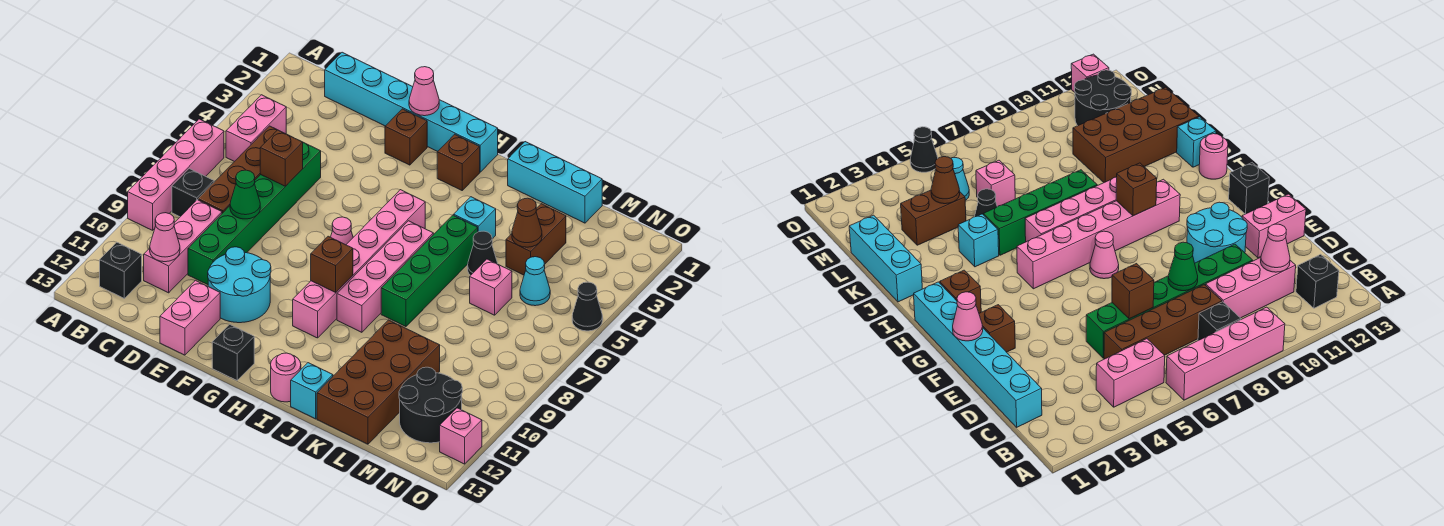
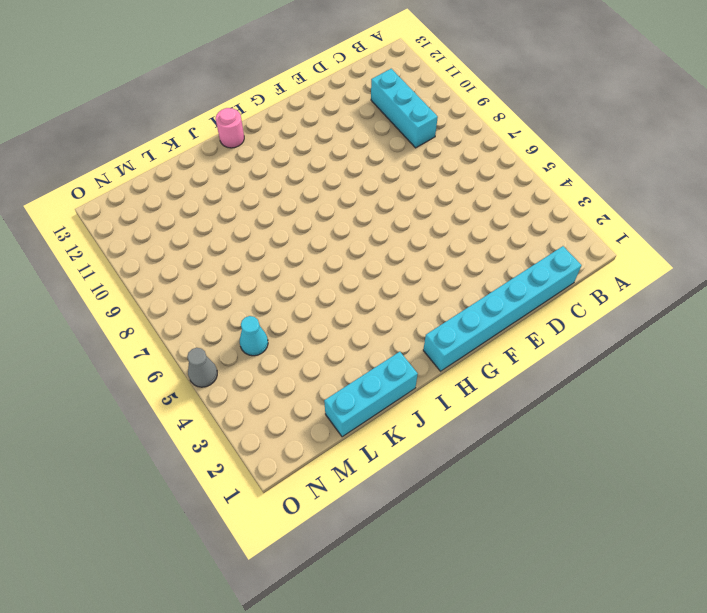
cyan 1x3 brick [371,69,438,148] -> pink 1x3 brick [144,200,222,293]
grey 1x1 cone [187,348,217,387] -> black 1x1 cone [572,282,603,331]
none -> pink 1x4 brick [128,119,224,230]
none -> pink 1x2 brick [226,95,286,162]
none -> black 1x1 brick [172,169,214,217]
none -> black 1x1 brick [100,242,142,298]

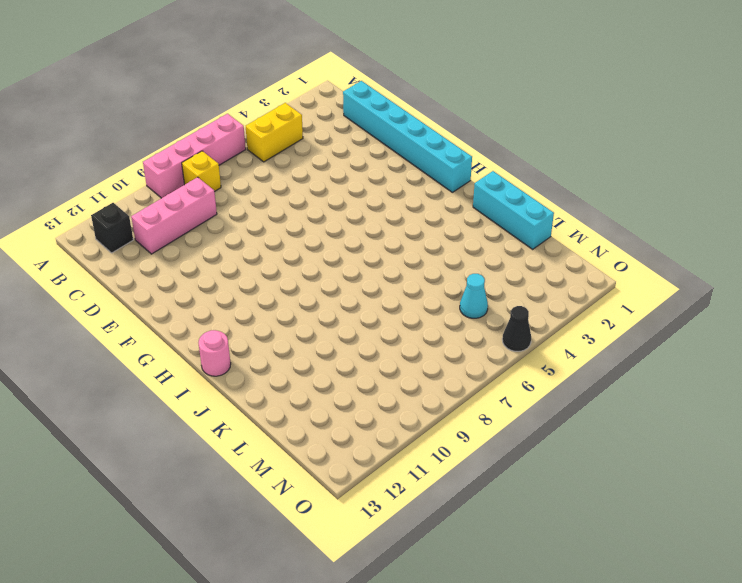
yellow 1x2 brick [246,103,303,162] -> pink 1x2 brick [226,95,286,162]
yellow 1x1 brick [182,151,221,192] -> black 1x1 brick [172,169,214,217]
none -> brown 1x4 brick [198,126,277,213]
none -> green 1x6 brick [188,143,321,285]
none -> cyan 2x2 round brick [208,247,271,323]
none -> pink 1x2 brick [160,280,220,355]

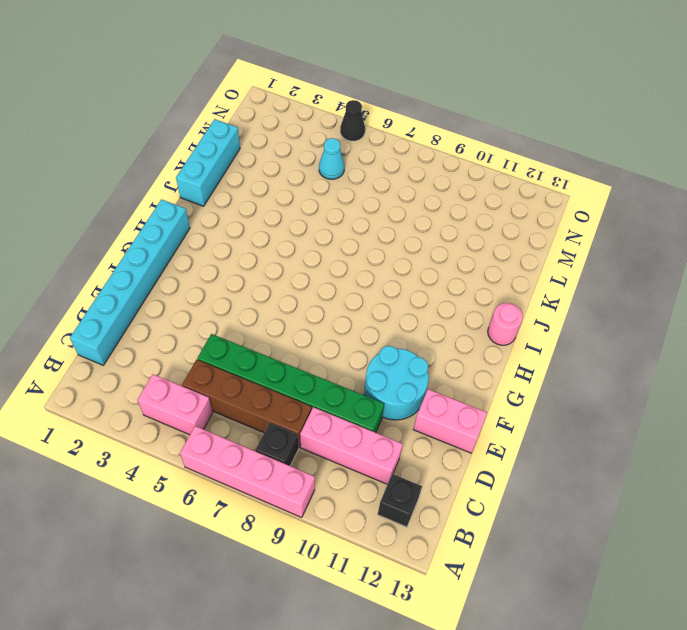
none -> brown 1x1 brick [385,109,427,165]
none -> pink 1x1 cone [331,217,353,245]
none -> black 1x1 brick [212,324,254,380]
none -> brown 1x1 brick [437,134,480,190]

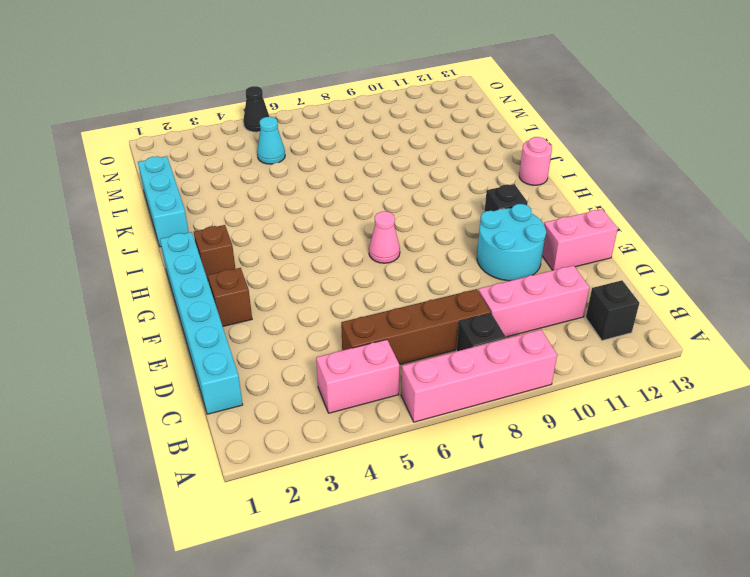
black 1x1 brick [484,184,528,212] -> black 1x1 brick moved to [212,324,254,380]
none -> green 1x6 brick [188,143,321,285]
none -> pink 1x6 brick [293,190,425,338]
none -> pink 1x4 brick [337,221,433,332]
none -> cyan 1x1 brick [454,197,496,239]

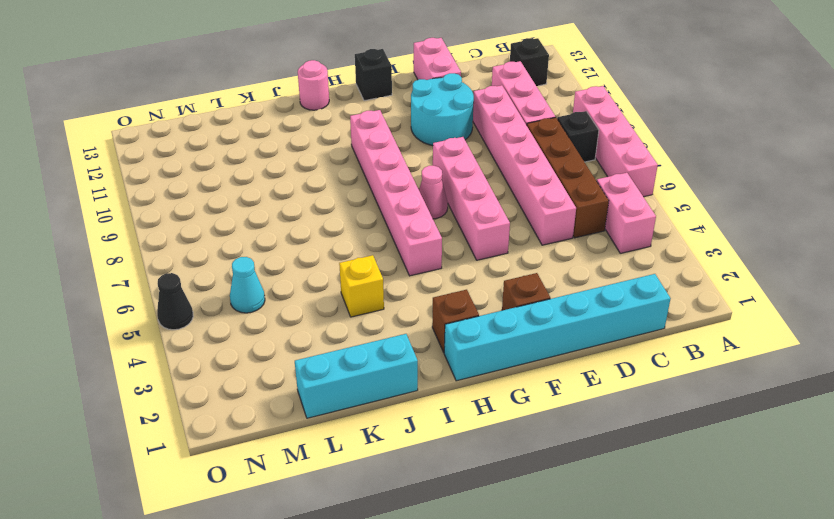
pink 1x6 brick [473,85,576,245] -> green 1x6 brick [188,143,321,285]
pink 1x4 brick [433,137,510,260] -> pink 1x4 brick moved to [337,221,433,332]
yellow 1x1 brick [339,255,384,317] -> cyan 1x1 brick [454,197,496,239]
none -> green 1x4 brick [381,215,478,327]
none -> cyan 1x1 brick [291,363,333,419]
none -> black 1x1 cone [468,231,498,276]
none -> brown 2x4 brick [317,320,440,444]

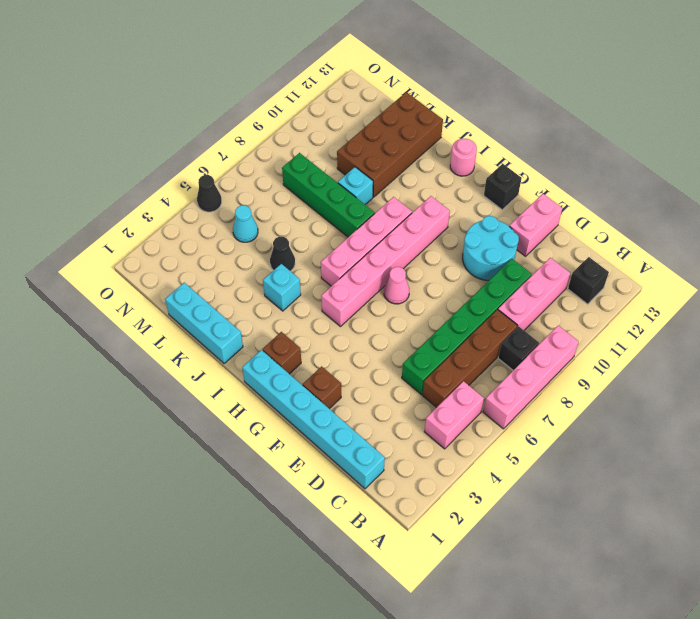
green 1x4 brick [282,153,375,237] -> green 1x4 brick turned to [381,215,478,327]
cyan 1x1 brick [338,167,373,205] -> cyan 1x1 brick moved to [291,363,333,419]
none -> brown 1x2 brick [506,204,566,275]
none -> pink 1x1 brick [470,259,512,315]
none -> black 2x2 round brick [399,367,462,443]
none -> pink 1x1 brick [440,408,482,464]

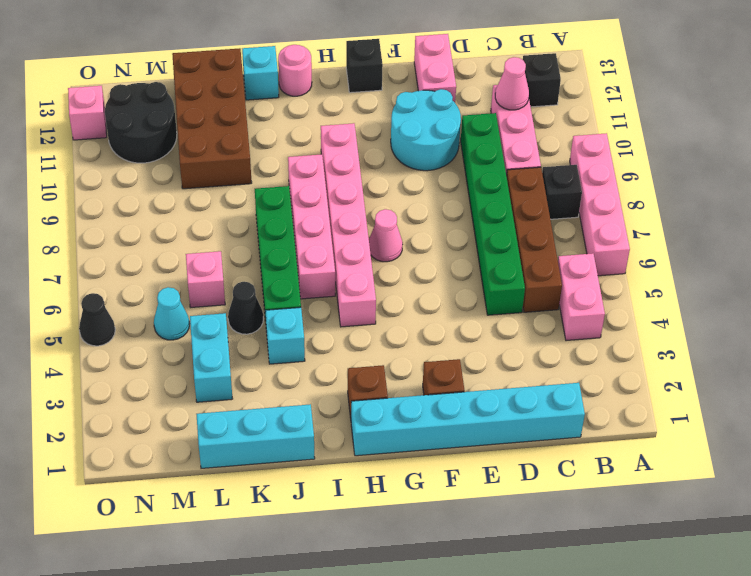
cyan 1x2 brick [190,313,233,402] -> brown 1x2 brick [506,204,566,275]
none -> brown 1x1 brick [260,130,303,186]
none -> green 1x1 cone [230,170,260,219]
none -> pink 1x1 cone [409,67,439,116]
none -> brown 1x1 brick [311,236,353,292]

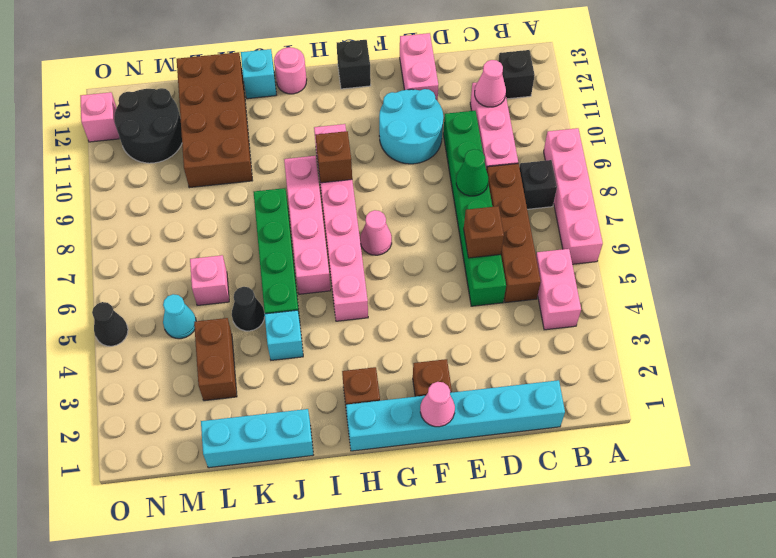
none -> brown 1x1 cone [512,198,542,247]

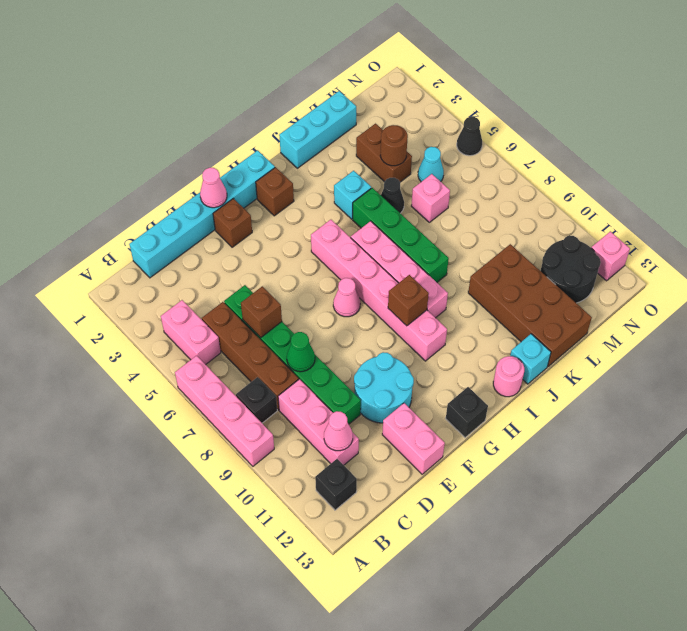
brown 1x1 round brick [380,125,408,166] -> brown 1x1 cone [512,198,542,247]

